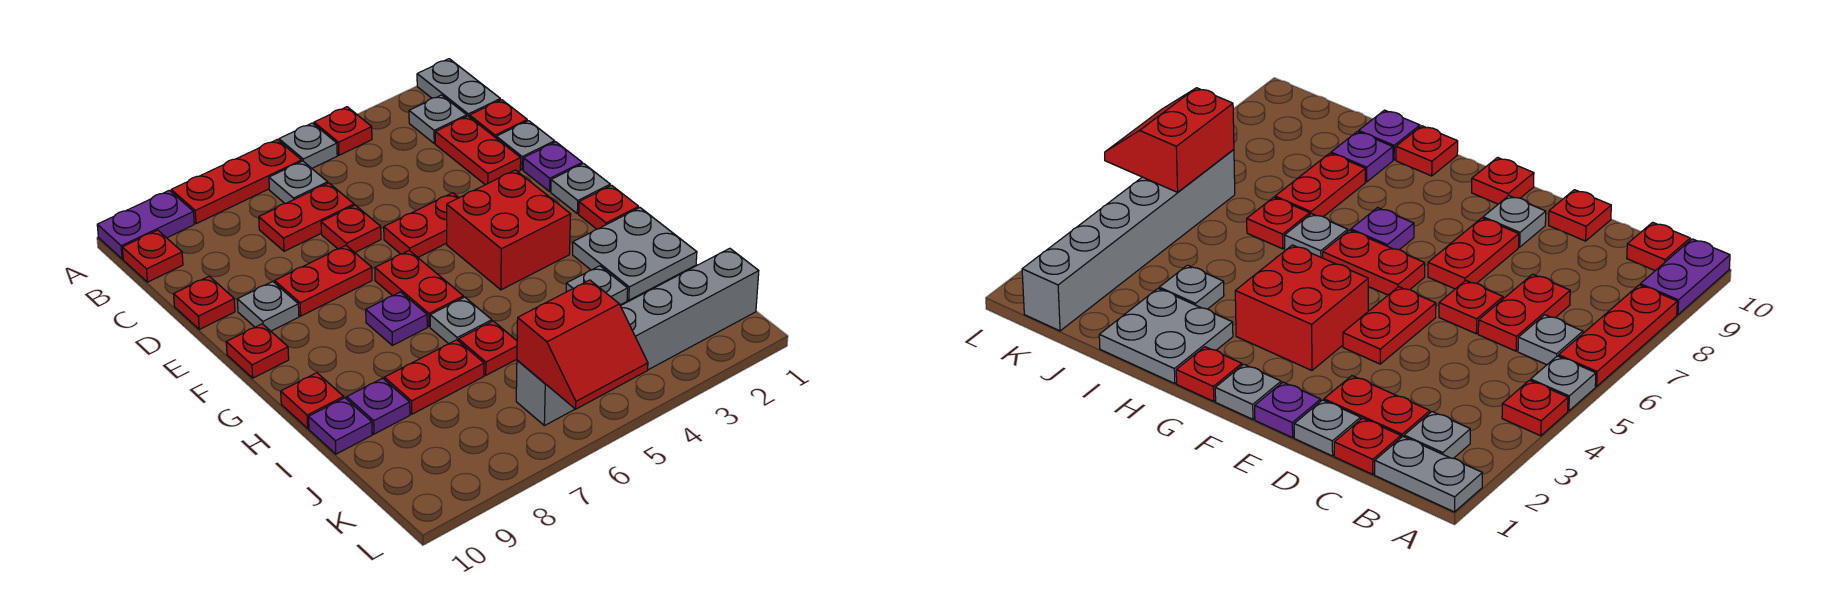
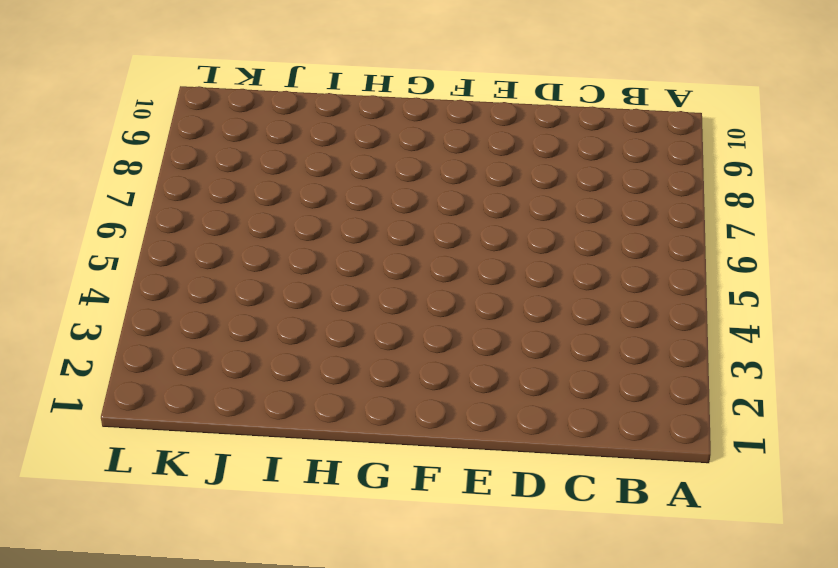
none -> grey 1x2 plate [417,59,500,117]
none -> red 1x1 plate [314,107,372,155]
none -> grey 1x1 plate [279,123,337,168]
none -> red 1x3 plate [171,140,302,224]

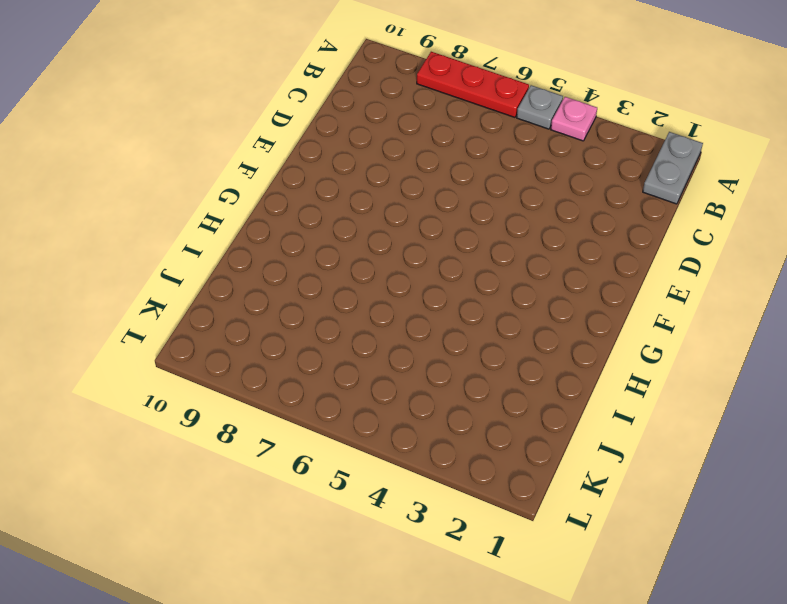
pink 1x1 plate [551,97,597,141] -> red 1x1 plate [314,107,372,155]
none -> purple 1x2 plate [97,190,194,259]
none -> grey 1x1 plate [409,95,467,143]
none -> grey 1x1 plate [269,161,328,204]
none -> red 1x1 plate [122,230,183,282]

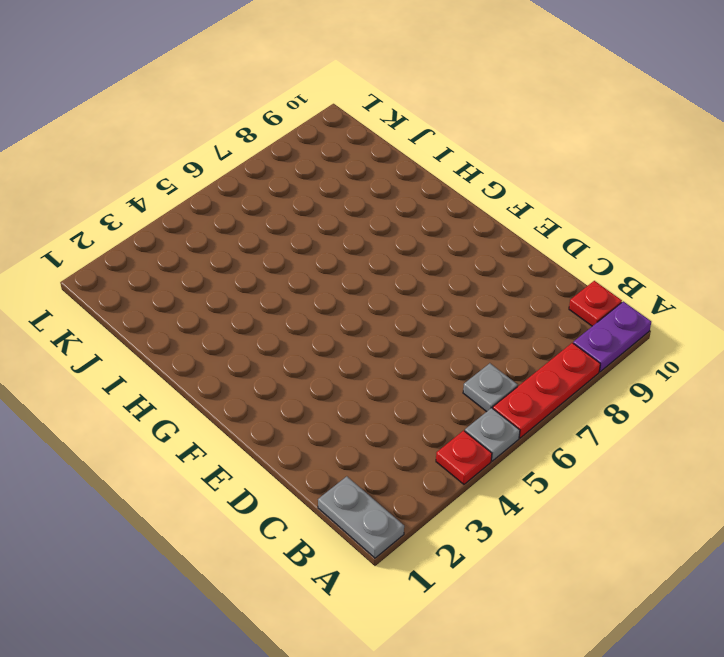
none -> grey 1x1 plate [409,95,467,143]
none -> red 1x1 plate [470,100,527,138]
none -> red 1x2 plate [435,116,521,185]
none -> red 1x2 plate [259,183,354,251]

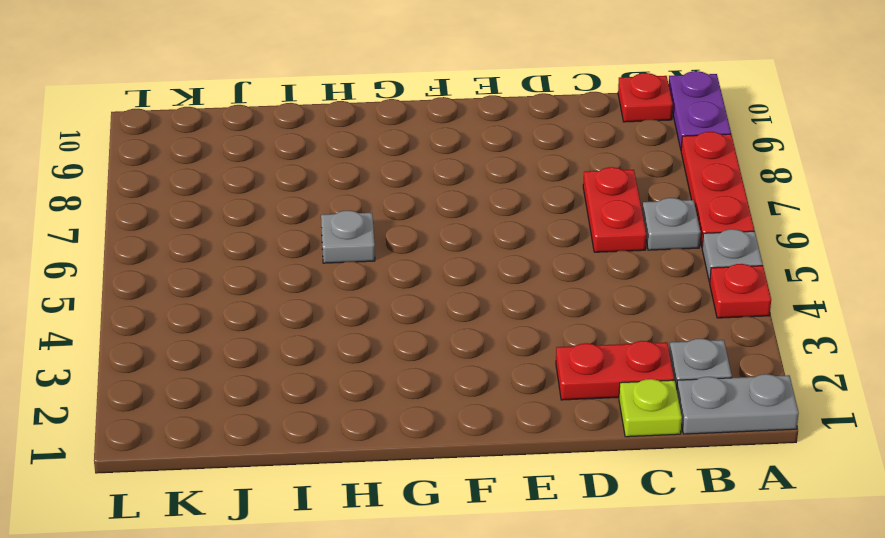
lime 1x1 plate [619,379,682,437] -> red 1x1 plate [470,100,527,138]
none -> grey 1x1 plate [496,121,555,170]
none -> red 1x1 plate [321,205,381,252]
none -> red 1x1 plate [174,276,235,329]
none -> purple 1x1 plate [523,142,582,191]

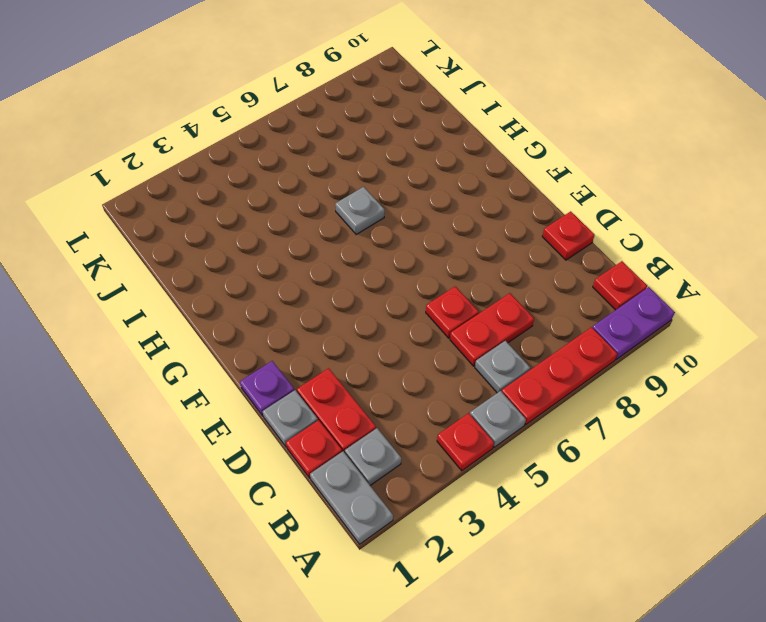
none -> red 1x2 plate [384,193,459,257]
none -> red 1x2 plate [275,246,372,316]
none -> grey 1x1 plate [237,282,299,331]
none -> grey 1x1 plate [551,164,610,214]

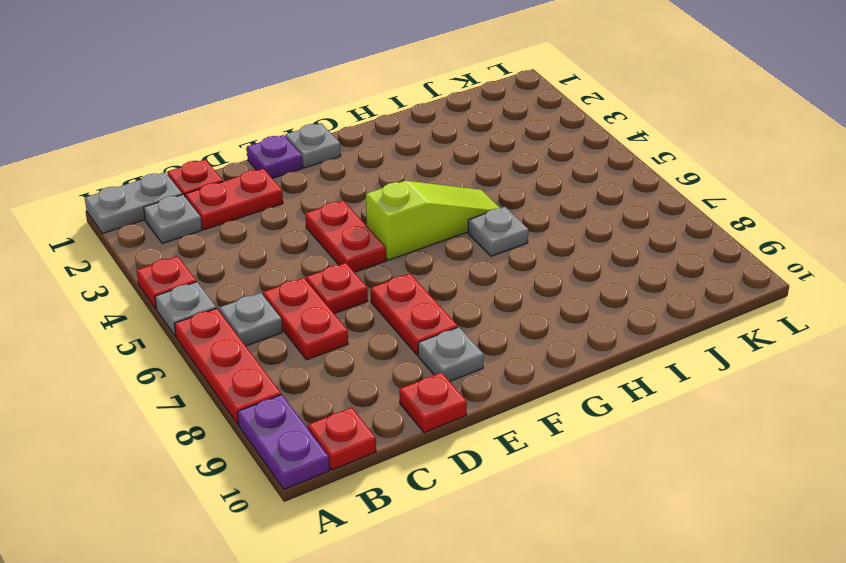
lime 1x3 slope [366,181,500,260] -> none
none -> grey 1x1 plate [496,121,555,170]
none -> red 2x2 brick [447,170,571,290]
none -> red 1x2 plate [375,251,463,327]
none -> red 1x1 plate [226,324,289,378]

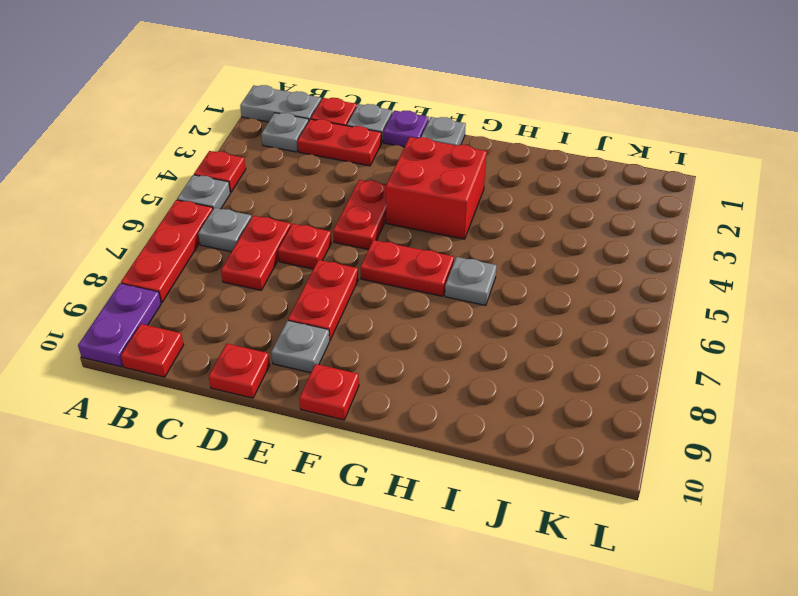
none -> red 1x1 plate [579,185,639,229]
none -> purple 1x1 plate [366,292,427,345]
none -> grey 2x2 plate [573,208,697,300]
none -> red 1x1 plate [281,373,344,428]

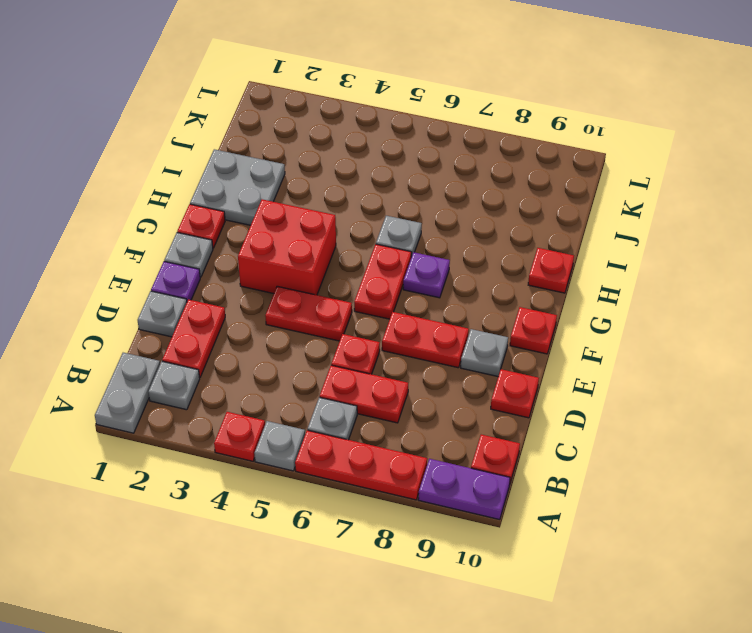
none -> red 1x1 plate [470,100,527,138]
none -> grey 1x1 plate [566,266,628,305]
none -> red 1x1 plate [459,321,517,375]
none -> red 1x2 plate [384,340,484,414]

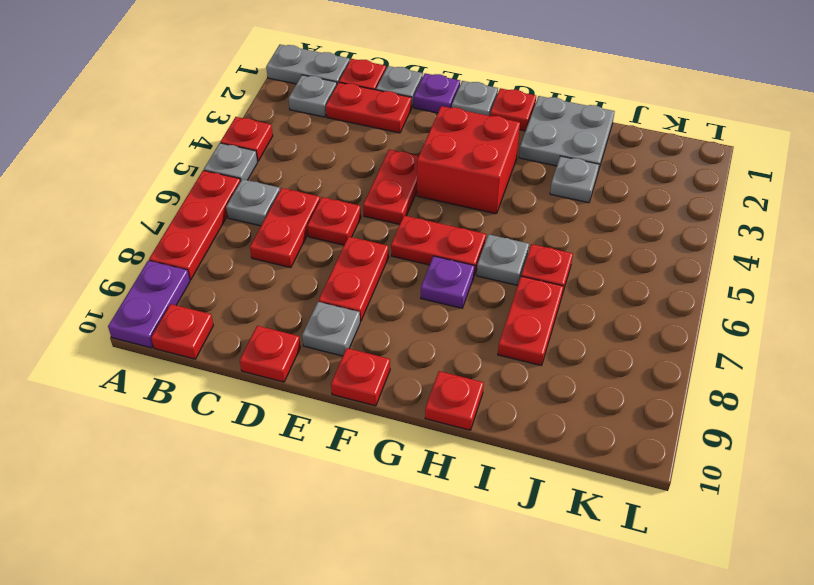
none -> purple 1x1 plate [347,378,410,434]
none -> purple 1x1 plate [309,398,372,454]
none -> grey 1x6 brick [516,248,759,426]
none -> red 2x2 slope [517,280,648,409]

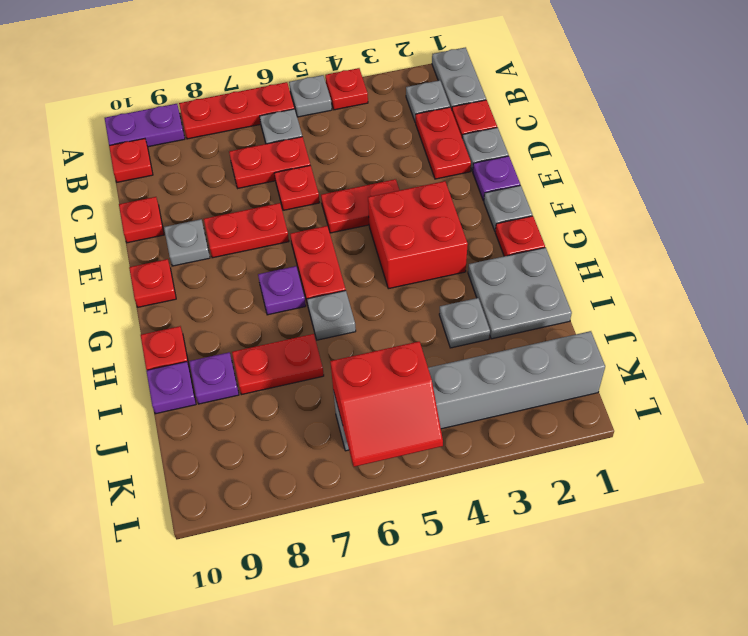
none -> red 1x1 plate [459,321,517,375]

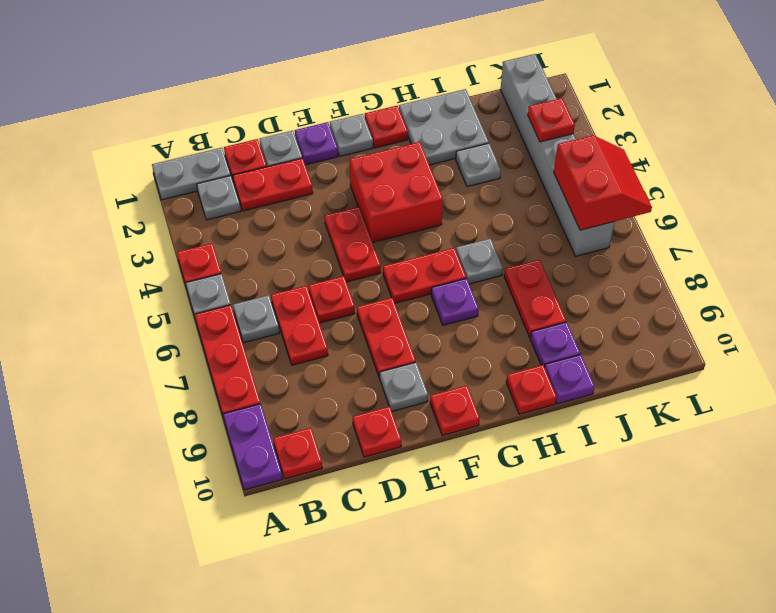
red 1x1 plate [528,98,575,142] -> red 1x1 plate moved to [459,321,517,375]

